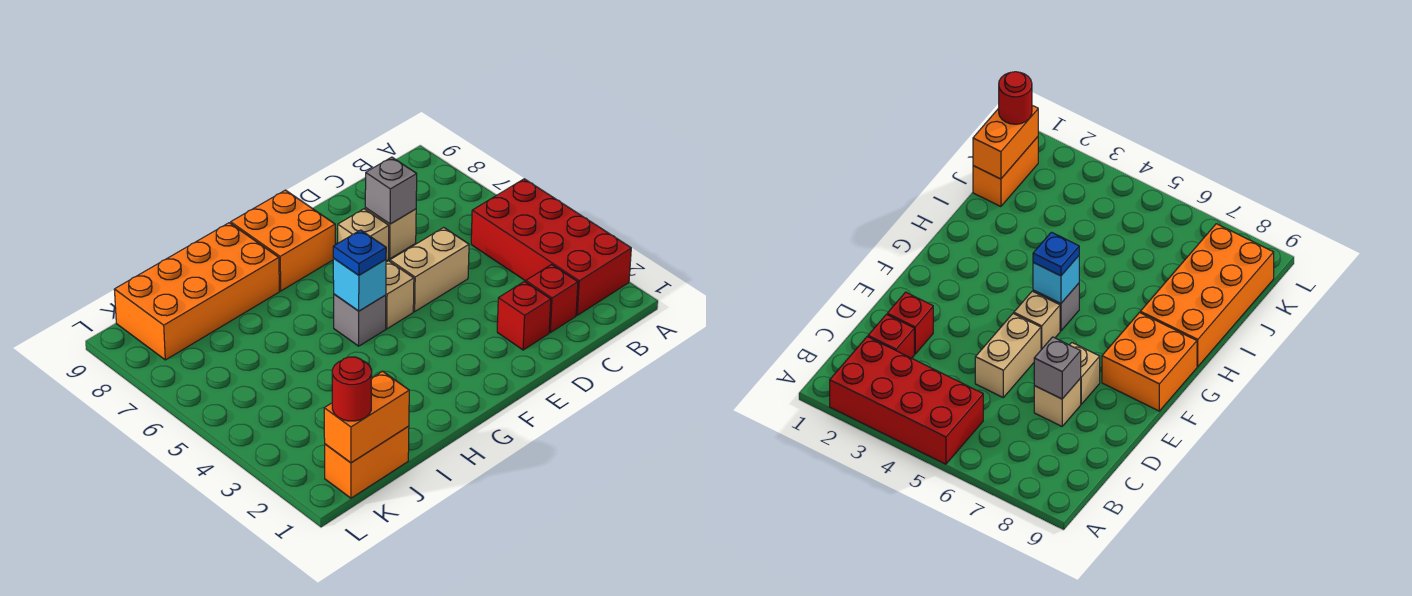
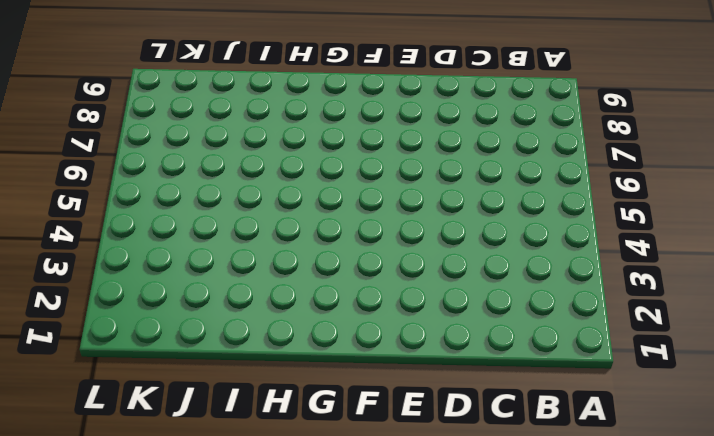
none -> red 2x4 brick [471,179,631,315]
none -> red 1x1 brick [526,264,578,333]
none -> red 1x1 brick [497,282,551,350]

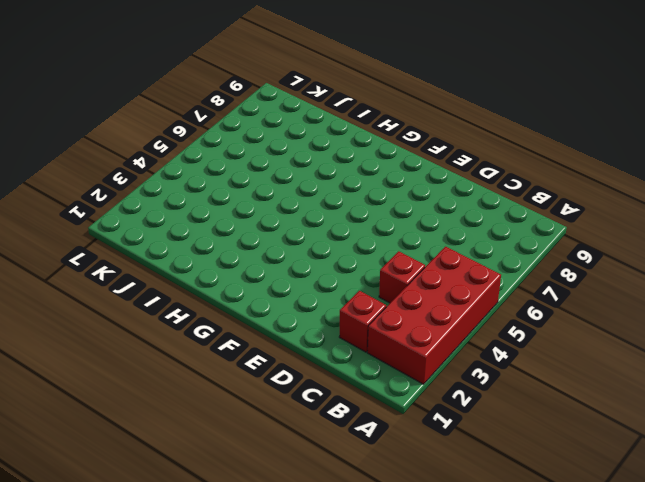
red 1x1 brick [379,251,425,303] -> red 1x1 brick moved to [497,282,551,350]
none -> tan 1x2 brick [390,228,469,311]
none -> tan 1x1 brick [365,208,416,259]
none -> tan 1x1 brick [338,209,389,261]

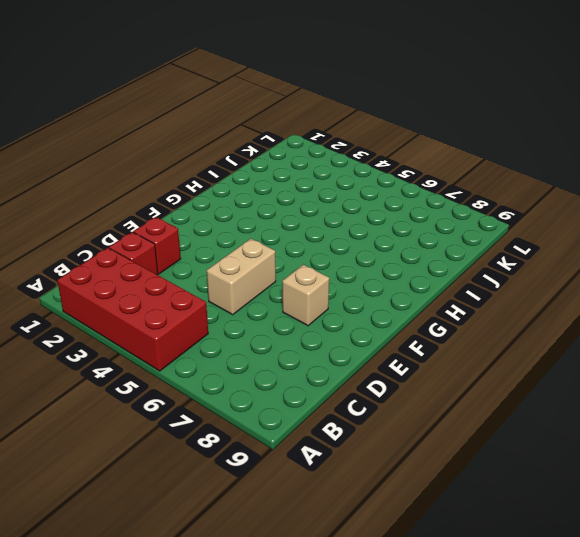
none -> tan 1x1 brick [365,208,416,259]
none -> tan 1x1 brick [386,261,414,329]
none -> orange 2x2 brick [231,190,335,291]

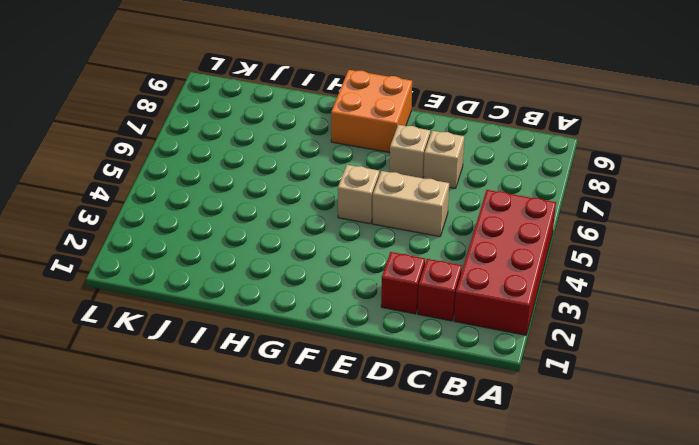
none -> grey 1x1 brick [334,294,386,346]
none -> orange 2x4 brick [114,223,279,360]
none -> orange 1x2 brick [325,426,409,498]

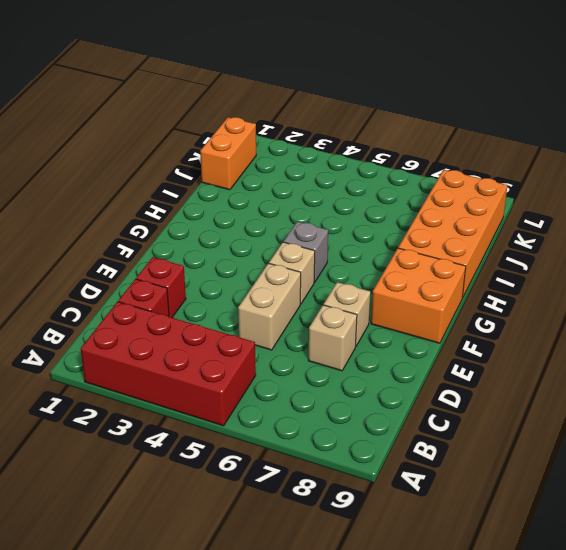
none -> grey 1x1 brick [365,157,417,224]
none -> cyan 1x1 brick [333,258,386,311]
none -> orange 1x2 brick [324,371,409,463]

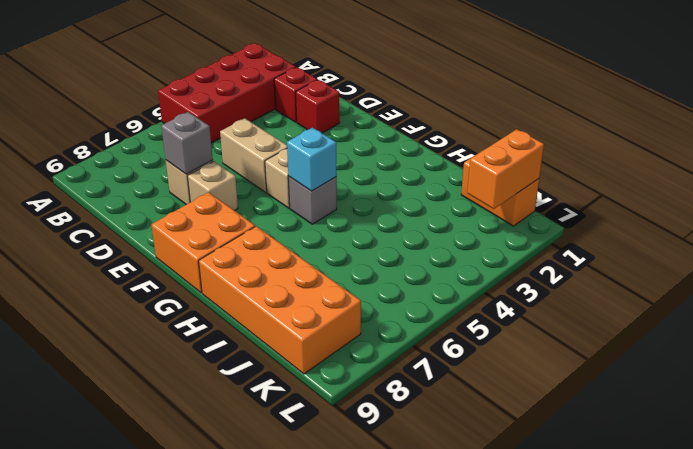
orange 1x2 brick [467,129,544,209] -> orange 1x2 brick turned to [324,371,409,463]
none -> blue 1x1 plate [333,230,386,275]
none -> red 1x1 round brick [332,357,372,421]

